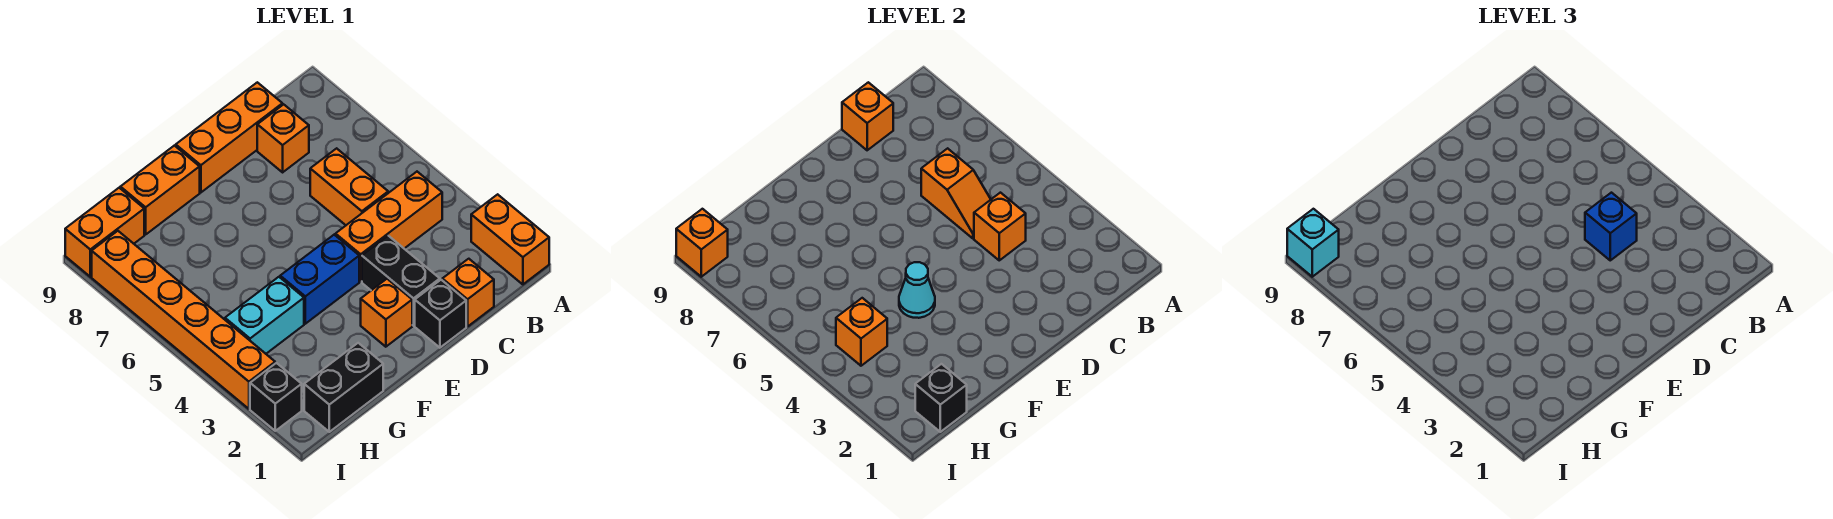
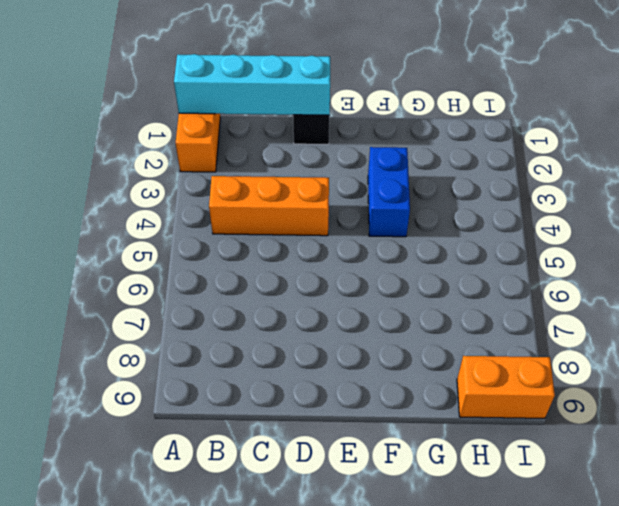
cyan 1x4 brick [174,54,330,115] -> none
blue 1x2 brick [368,147,410,237] -> blue 1x2 brick turned to [280,235,359,324]
none -> orange 1x1 brick [442,259,494,327]
none -> orange 1x2 brick [310,148,388,225]
none -> orange 1x1 brick [257,104,309,172]

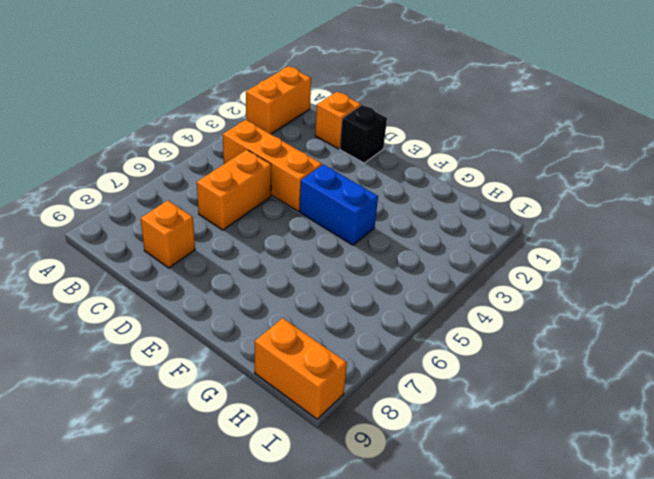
none -> orange 1x3 brick [176,82,282,192]
none -> black 1x2 brick [362,236,440,326]
none -> orange 1x1 brick [361,279,412,347]

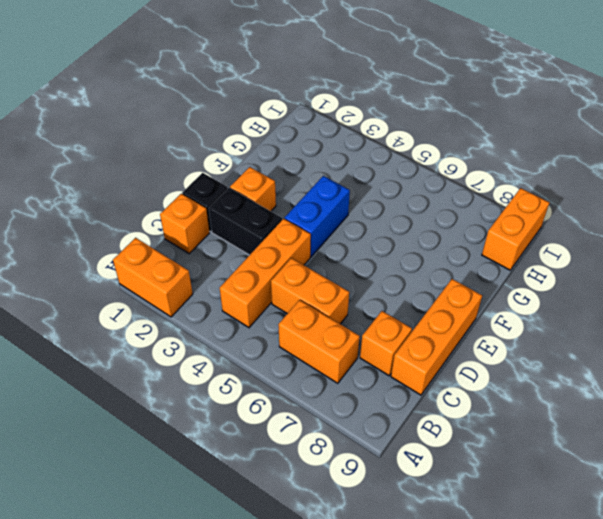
orange 1x2 brick [278,300,360,383] -> orange 1x2 brick turned to [120,146,200,235]
none -> black 1x2 brick [304,343,383,432]
none -> cyan 1x2 brick [225,277,304,354]
none -> black 1x1 brick [250,363,302,431]

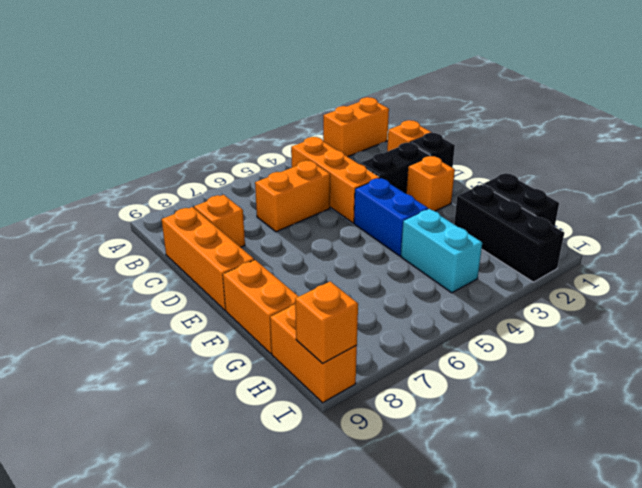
black 1x3 brick [454,185,564,282] -> black 1x1 brick [250,363,302,431]
none -> orange 1x6 brick [92,231,275,409]
none -> orange 1x1 brick [974,193,1026,260]
none -> orange 1x2 slope [921,148,991,238]

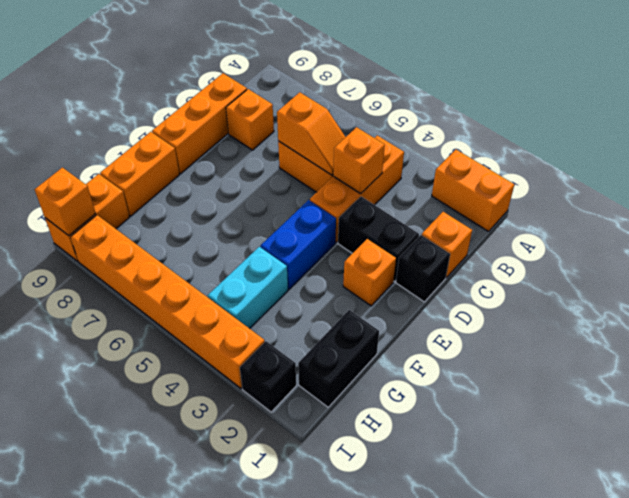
none -> orange 1x1 brick [842,82,893,150]
none -> cyan 1x1 cone [899,262,935,318]
none -> black 1x1 brick [915,364,967,432]

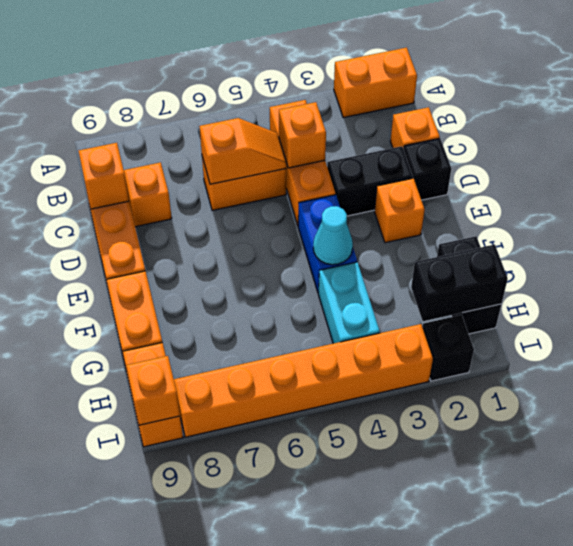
black 1x2 brick [411,244,508,321] -> black 1x1 brick [915,364,967,432]
none -> orange 1x1 brick [836,298,887,366]
none -> blue 1x1 brick [1585,193,1637,260]
none -> cyan 1x1 brick [1287,209,1339,277]

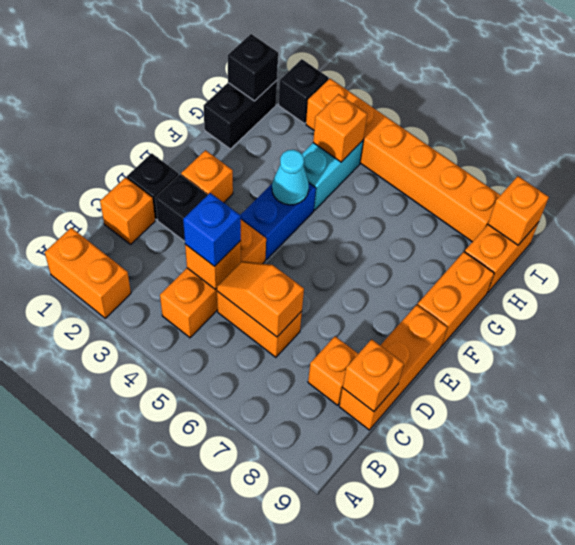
none -> cyan 1x1 brick [1287,209,1339,277]

